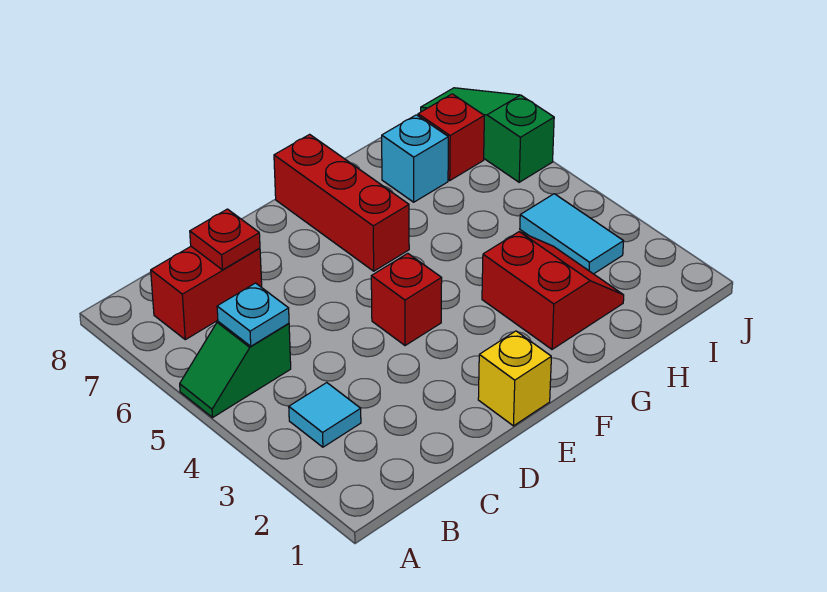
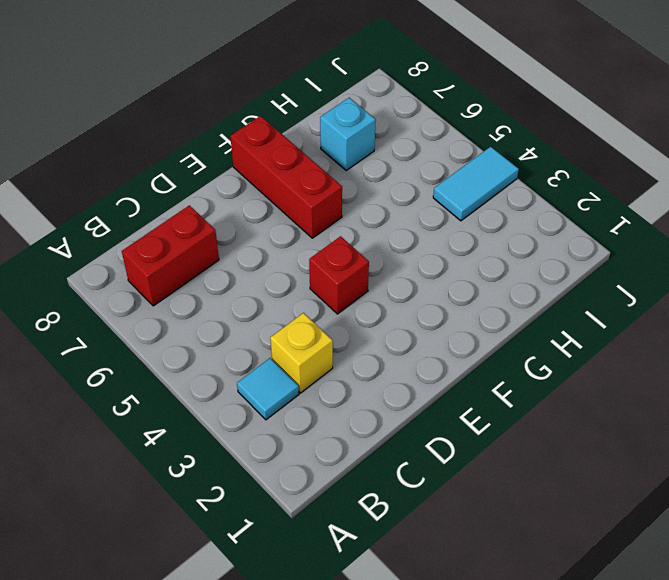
yellow 1x1 brick [270,313,333,393] -> yellow 1x1 brick moved to [478,331,551,426]
cyan 1x2 tile [433,147,519,221] -> cyan 1x2 tile turned to [520,194,624,274]
none -> green 1x2 slope [180,322,291,417]
none -> red 2x2 slope [482,232,624,349]
none -> red 1x1 brick [418,94,484,180]

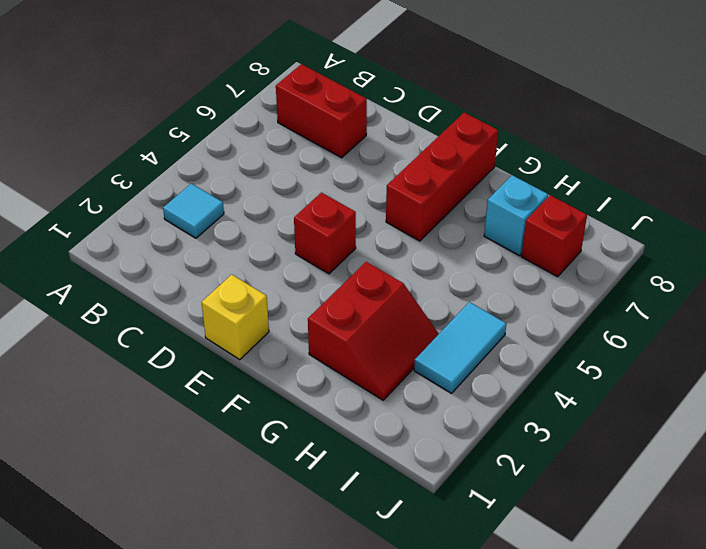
none -> green 1x2 slope [180,322,291,417]
none -> green 1x3 slope [421,88,554,182]
none -> cyan 1x1 plate [217,283,289,346]

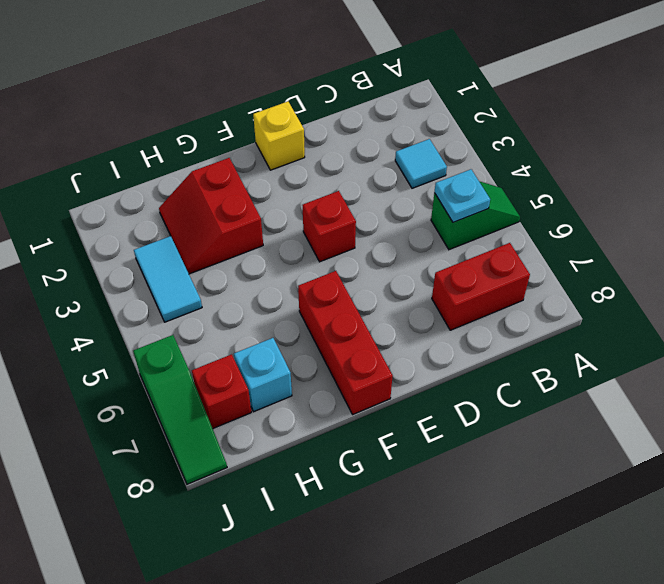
none -> red 1x1 plate [190,209,260,270]

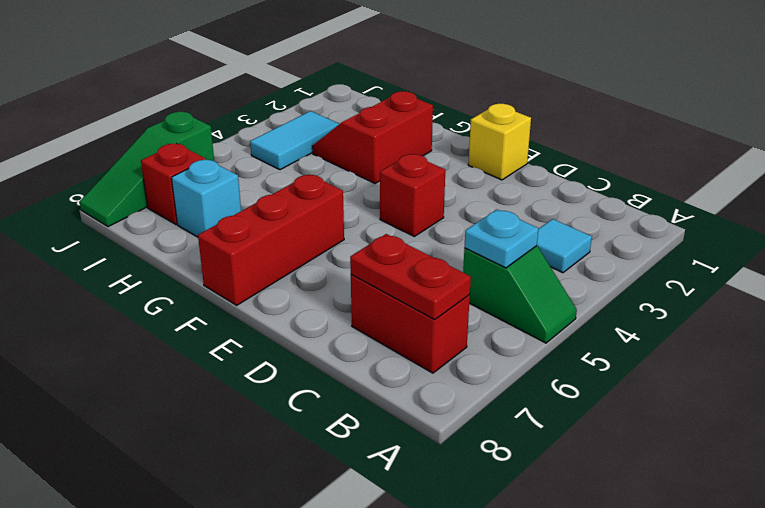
red 1x2 plate [350,234,471,320] -> red 1x1 plate [190,209,260,270]

